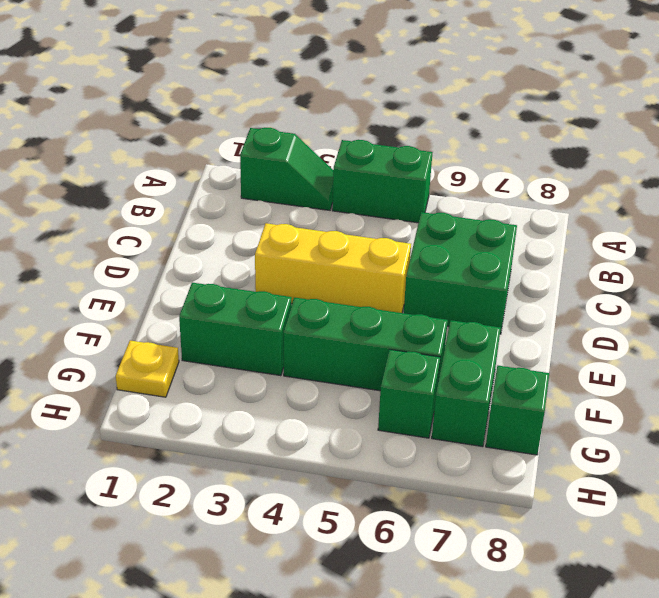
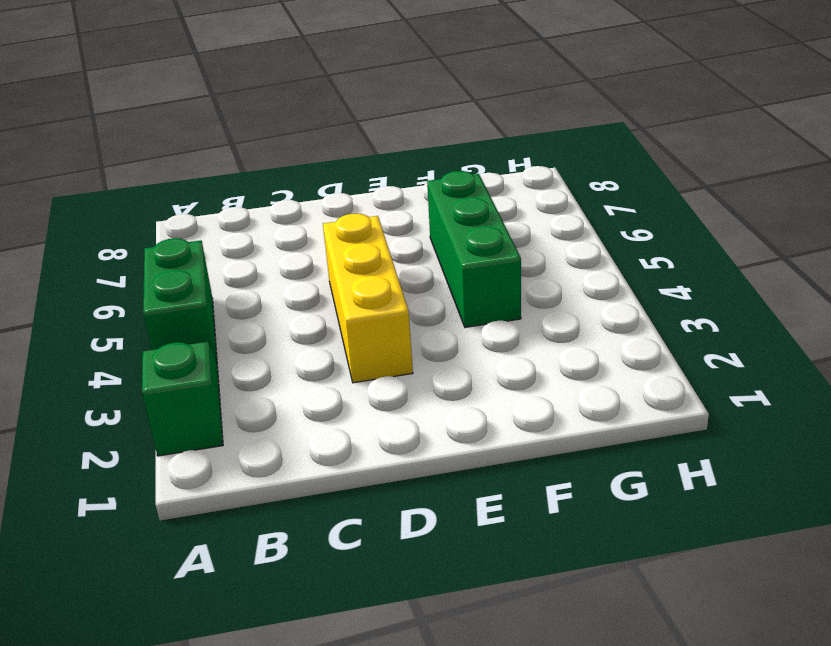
none -> green 2x2 brick [404,212,517,334]
none -> green 1x2 brick [179,283,292,376]

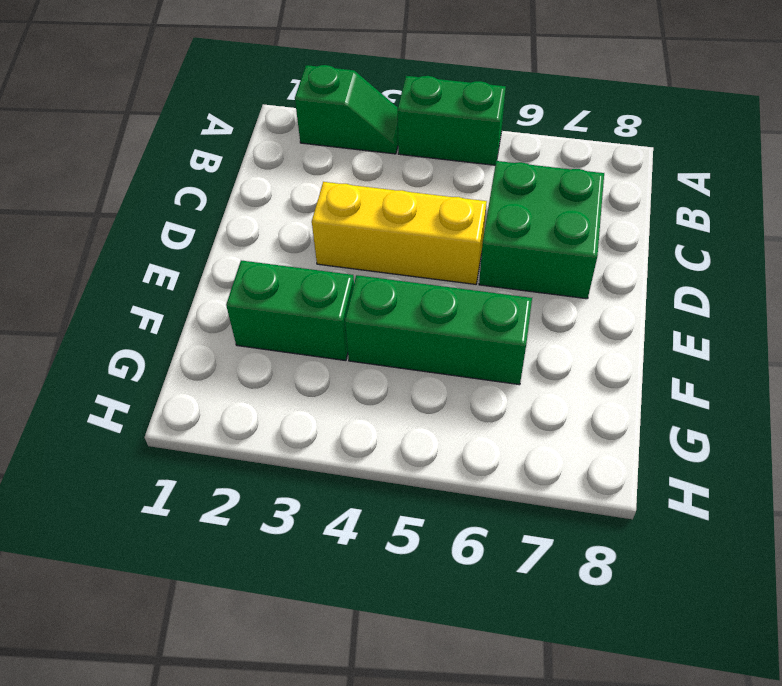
none -> green 1x2 brick [432,320,501,447]
none -> yellow 1x1 plate [116,340,179,397]

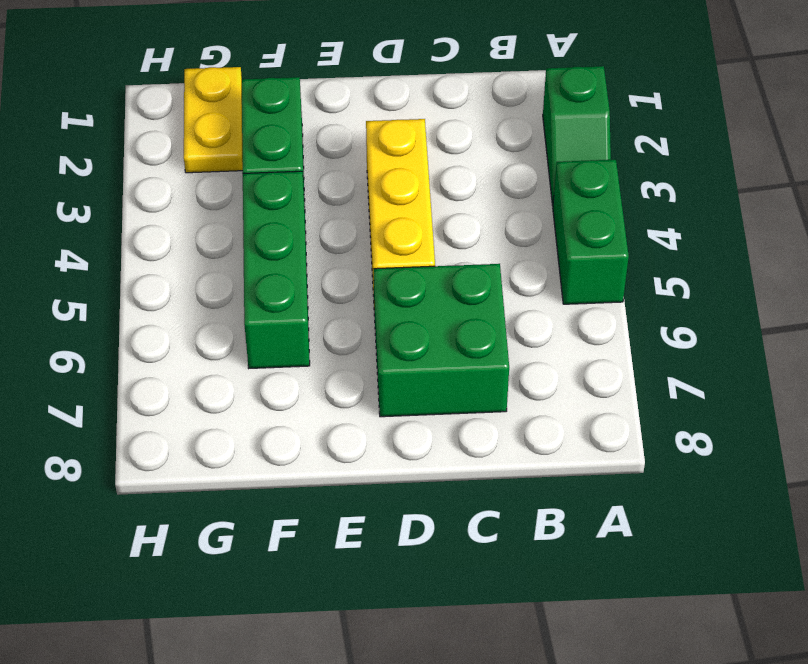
yellow 1x2 plate [184,67,243,173] -> yellow 1x1 plate [116,340,179,397]
none -> green 1x2 brick [432,320,501,447]
none -> green 1x1 brick [378,349,440,438]

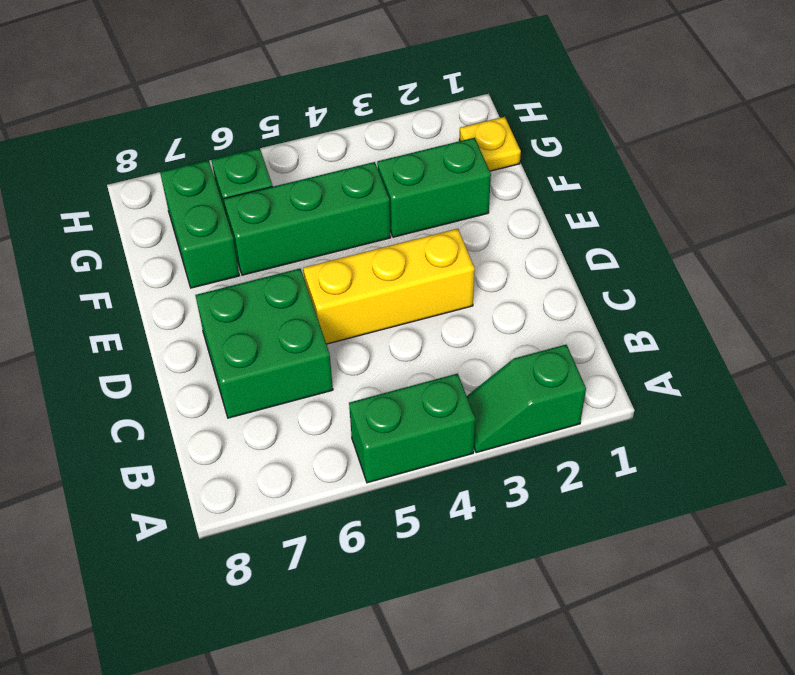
none -> green 1x1 brick [486,366,549,455]

